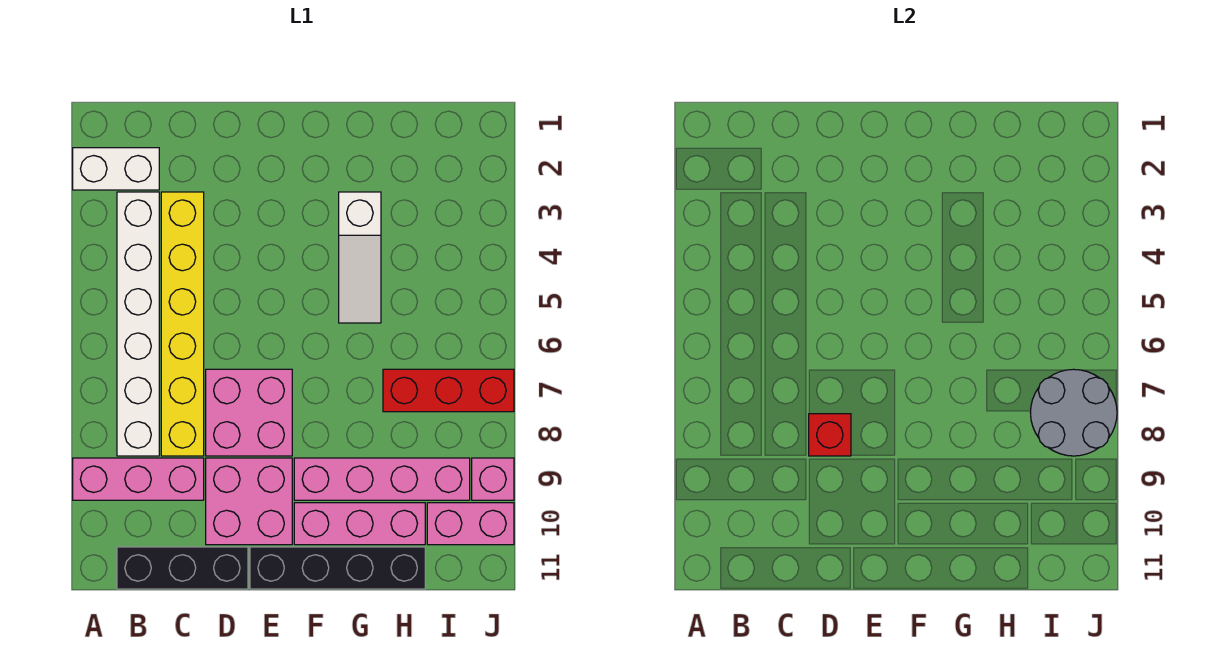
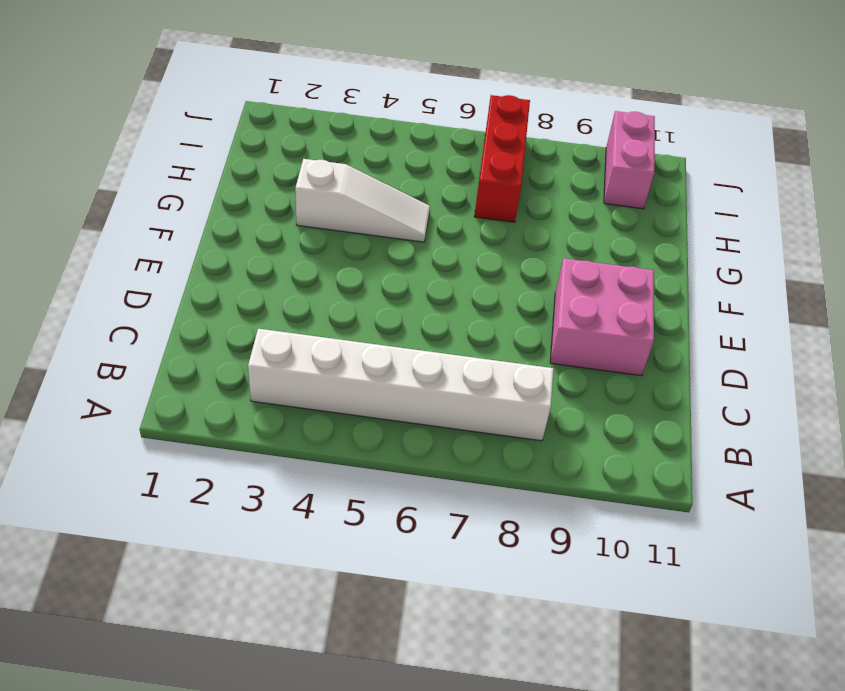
none -> white 1x2 brick [73,148,159,190]
none -> pink 1x3 brick [73,458,204,500]
none -> black 1x3 brick [117,547,248,589]

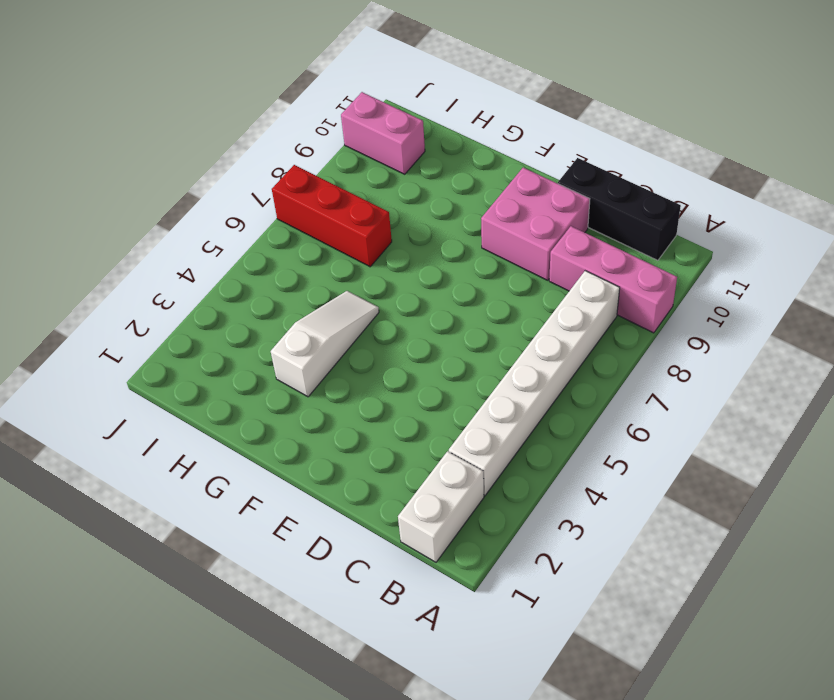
white 1x2 brick [398,451,484,562] -> white 1x2 brick turned to [73,148,159,190]
none -> yellow 1x6 brick [161,192,204,456]
none -> pink 2x2 brick [206,369,292,456]
none -> black 1x4 brick [250,547,425,589]

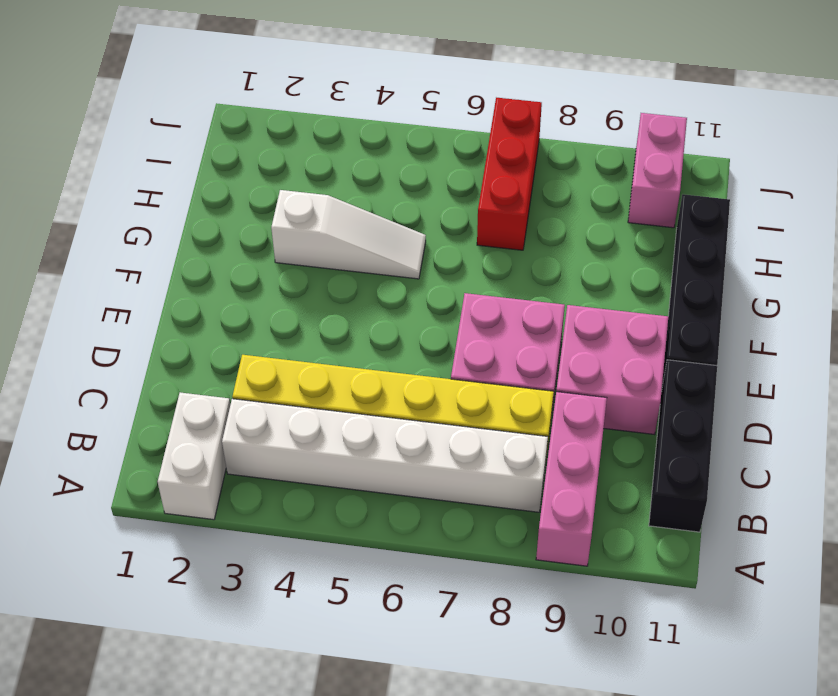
none -> pink 1x4 brick [294,458,470,500]
none -> pink 1x3 brick [294,503,425,545]
none -> pink 1x1 brick [472,458,514,500]

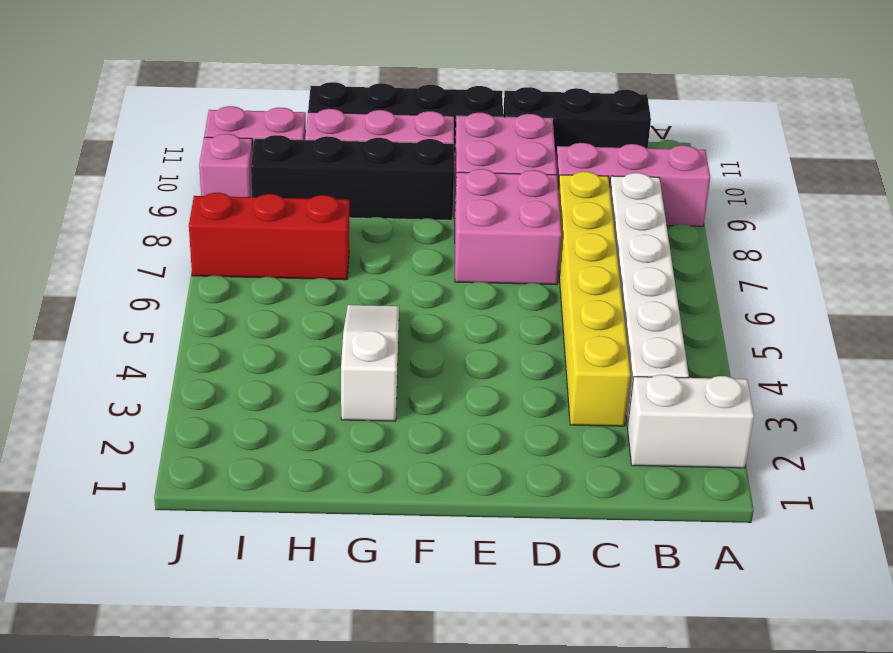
black 1x4 brick [251,135,454,220] -> pink 1x4 brick [294,458,470,500]
none -> red 1x1 brick [809,414,851,456]
none -> grey 2x2 round brick [1030,369,1117,456]

